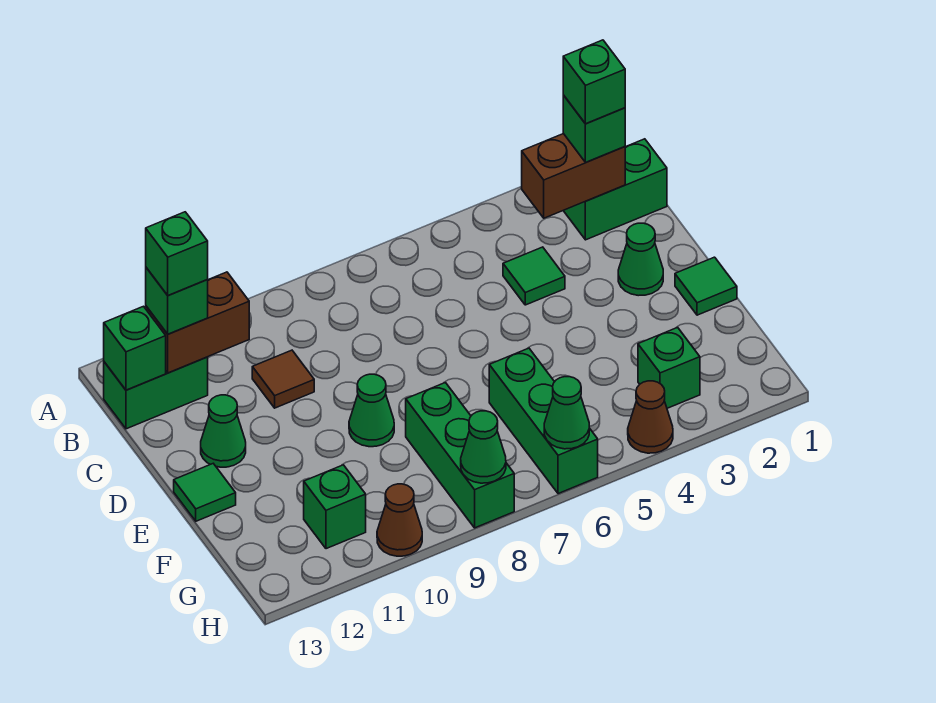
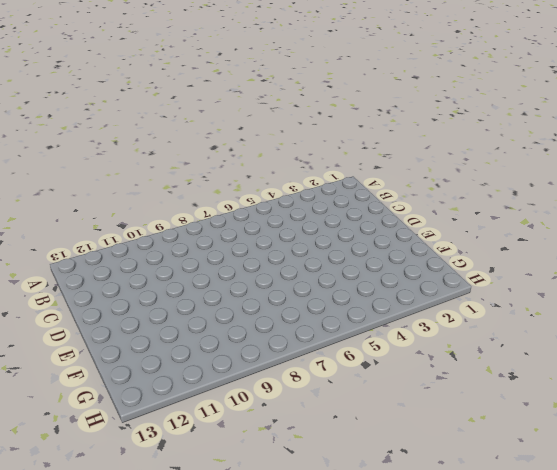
none -> green 1x2 brick [563,139,667,240]
none -> green 1x2 brick [104,357,208,429]
none -> green 1x1 tile [503,247,565,305]

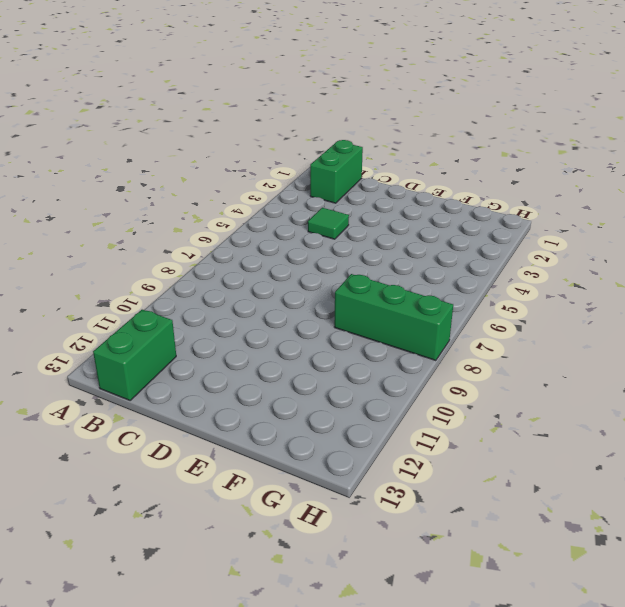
none -> brown 1x1 tile [252,350,314,408]
none -> green 1x1 cone [618,223,663,296]
none -> green 1x1 cone [201,395,246,467]

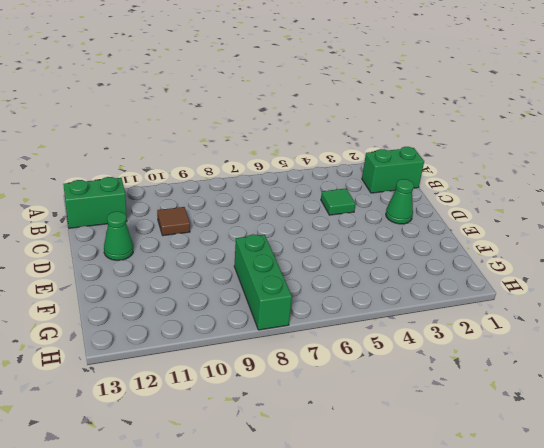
none -> green 1x1 tile [675,257,737,315]
none -> green 1x1 cone [349,374,394,447]
none -> green 1x1 tile [174,464,236,521]

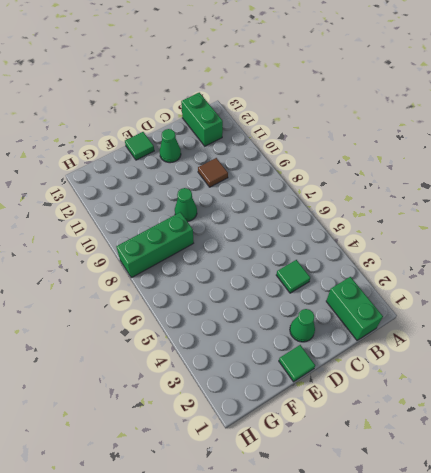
none -> green 1x3 brick [489,348,598,494]
none -> green 1x1 brick [638,327,700,408]
none -> green 1x1 brick [304,465,366,549]

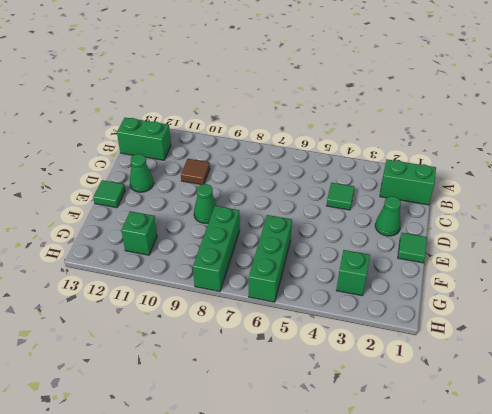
none -> brown 1x1 cone [628,381,673,453]
none -> brown 1x1 cone [377,484,422,556]
none -> brown 1x2 brick [522,134,625,218]

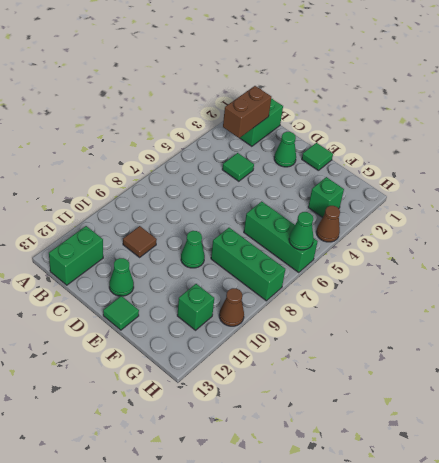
none -> brown 1x2 brick [146,272,249,373]
none -> green 1x1 brick [104,306,166,390]
none -> green 1x1 cone [461,411,506,483]

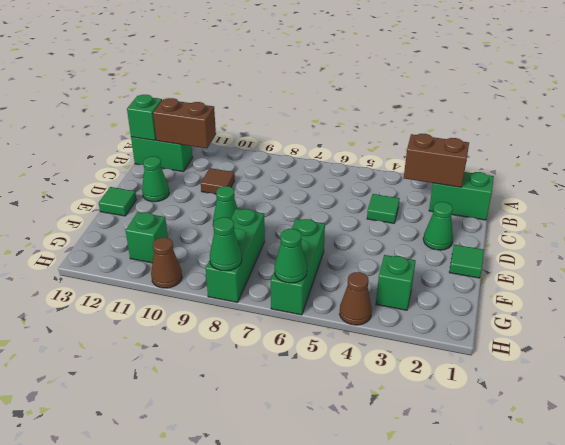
none -> green 1x1 brick [563,95,625,162]
none -> green 1x1 brick [146,268,208,334]
none -> green 1x1 brick [563,40,625,124]

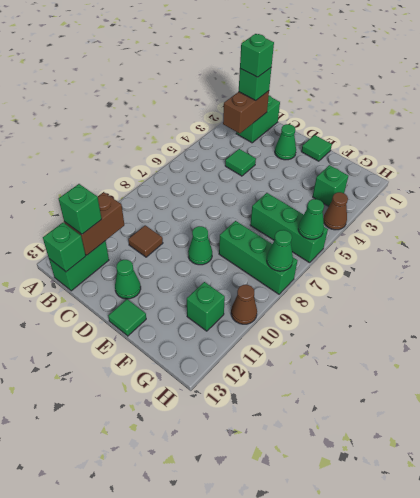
none -> green 1x1 brick [146,212,208,296]

